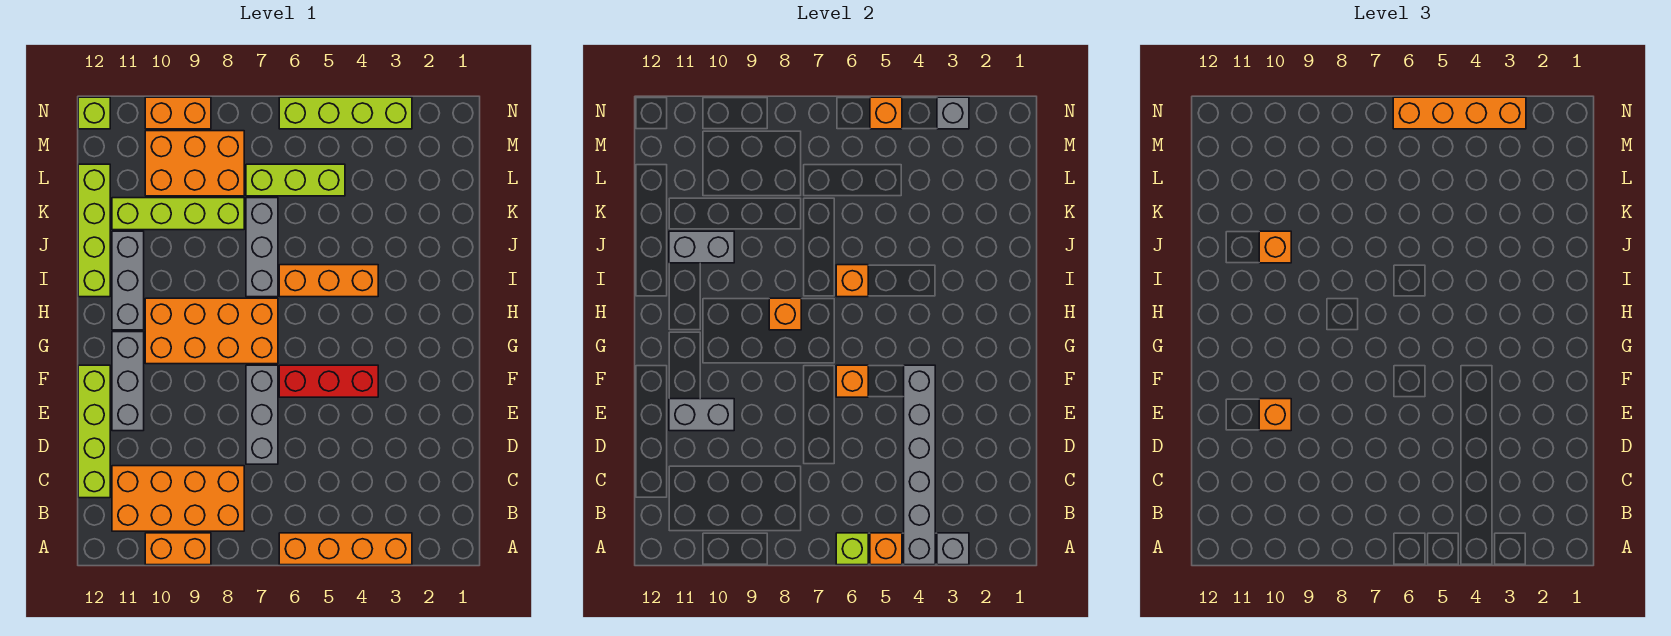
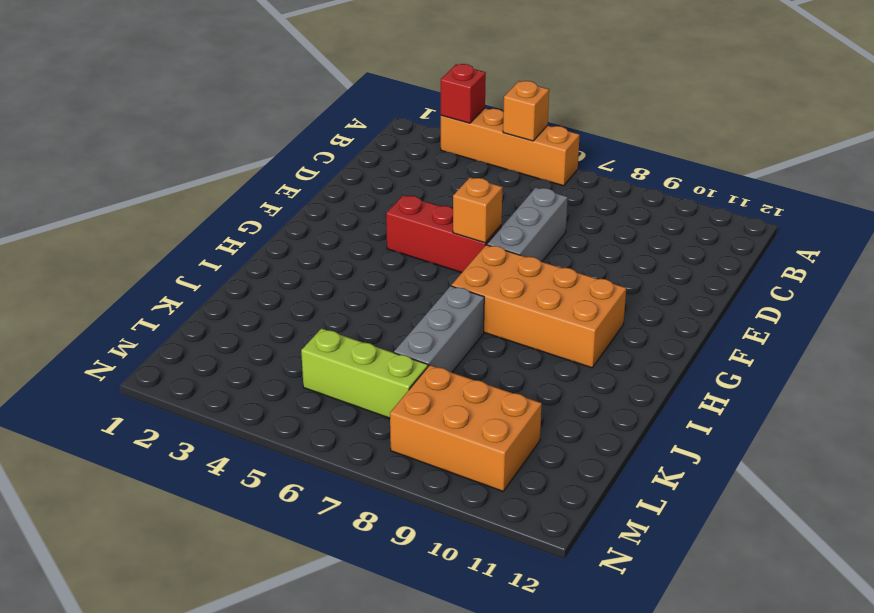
red 1x1 brick [441,64,486,123] -> grey 1x1 brick [937,533,969,565]
none -> orange 1x2 brick [145,533,211,565]
none -> orange 2x4 brick [112,466,244,531]
none -> lime 1x4 brick [78,365,110,498]
none -> grey 1x3 brick [112,332,144,431]

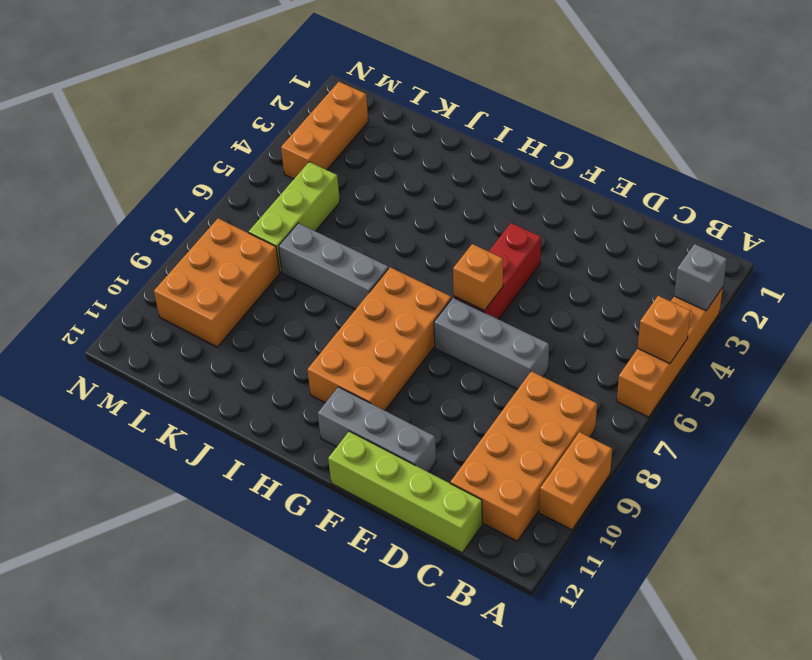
orange 1x3 brick [281,82,368,179] -> orange 1x3 brick moved to [279,265,378,297]
none -> grey 1x3 brick [112,231,144,330]
none -> lime 1x4 brick [78,164,110,297]
none -> lime 1x4 brick [112,198,244,230]
none -> lime 1x4 brick [279,97,412,129]

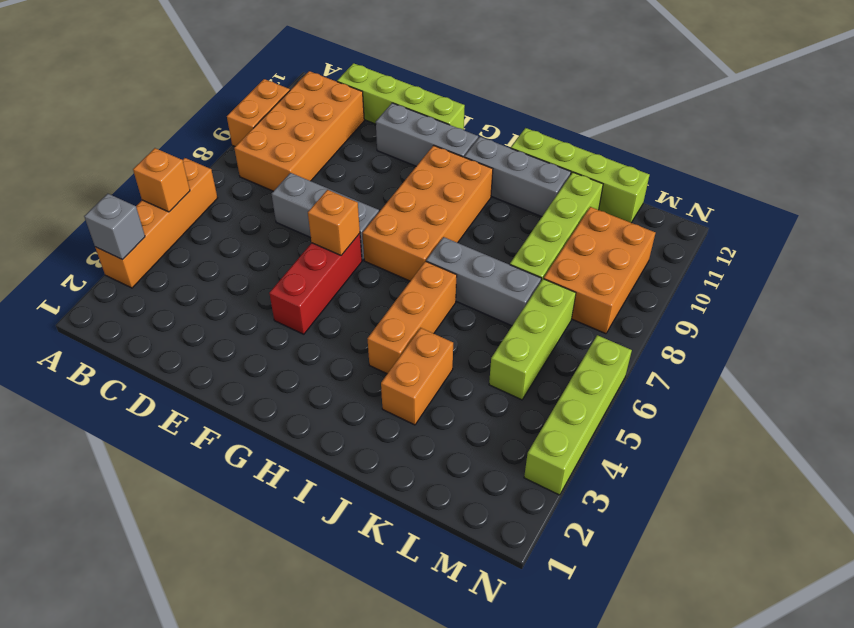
orange 1x2 brick [381,328,453,425] -> orange 1x2 brick moved to [145,97,211,129]
none -> lime 1x1 brick [78,97,110,129]
none -> grey 1x6 brick [904,365,935,565]
none -> lime 1x1 brick [836,533,868,565]
none -> grey 1x2 brick [669,399,734,431]

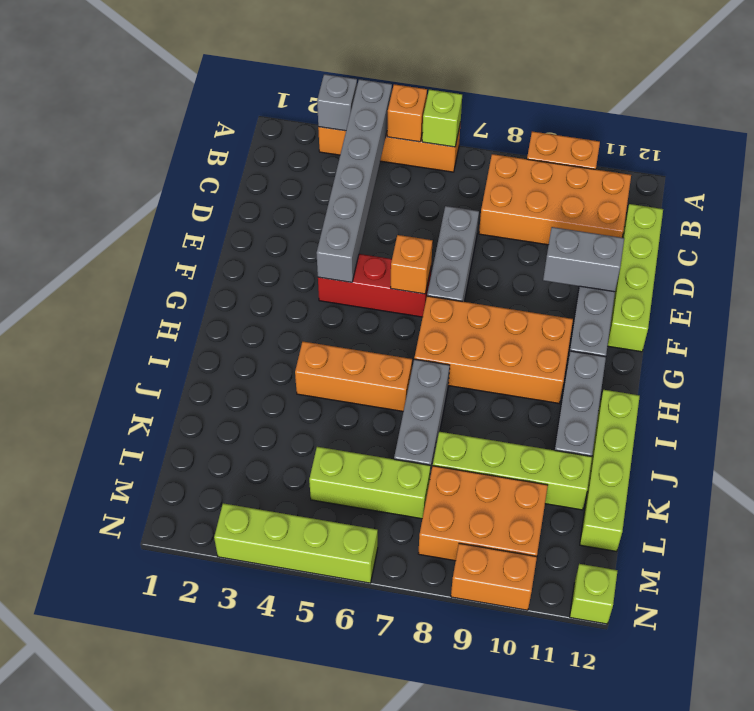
none -> orange 1x1 brick [769,298,801,330]
none -> orange 1x1 brick [836,265,868,297]
none -> grey 1x2 brick [669,231,734,263]
none -> grey 1x1 brick [937,97,969,129]

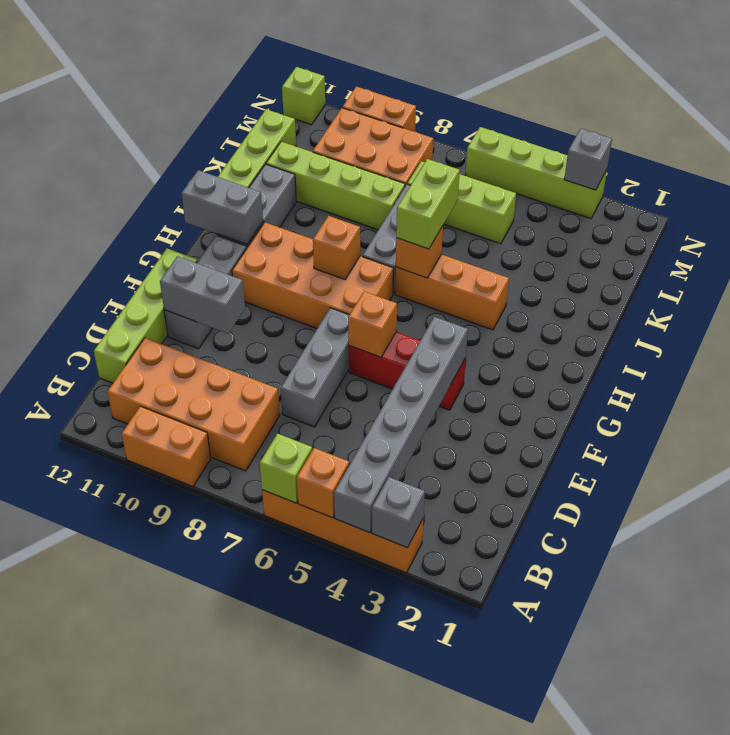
grey 1x2 brick [182,170,263,244] -> grey 1x2 brick moved to [669,231,734,263]
lime 1x2 brick [396,159,460,249] -> none
none -> orange 1x1 brick [870,97,902,129]
none -> orange 1x1 brick [1259,399,1291,431]
none -> orange 1x1 brick [1259,231,1291,263]
none -> orange 1x4 brick [1393,97,1526,129]

